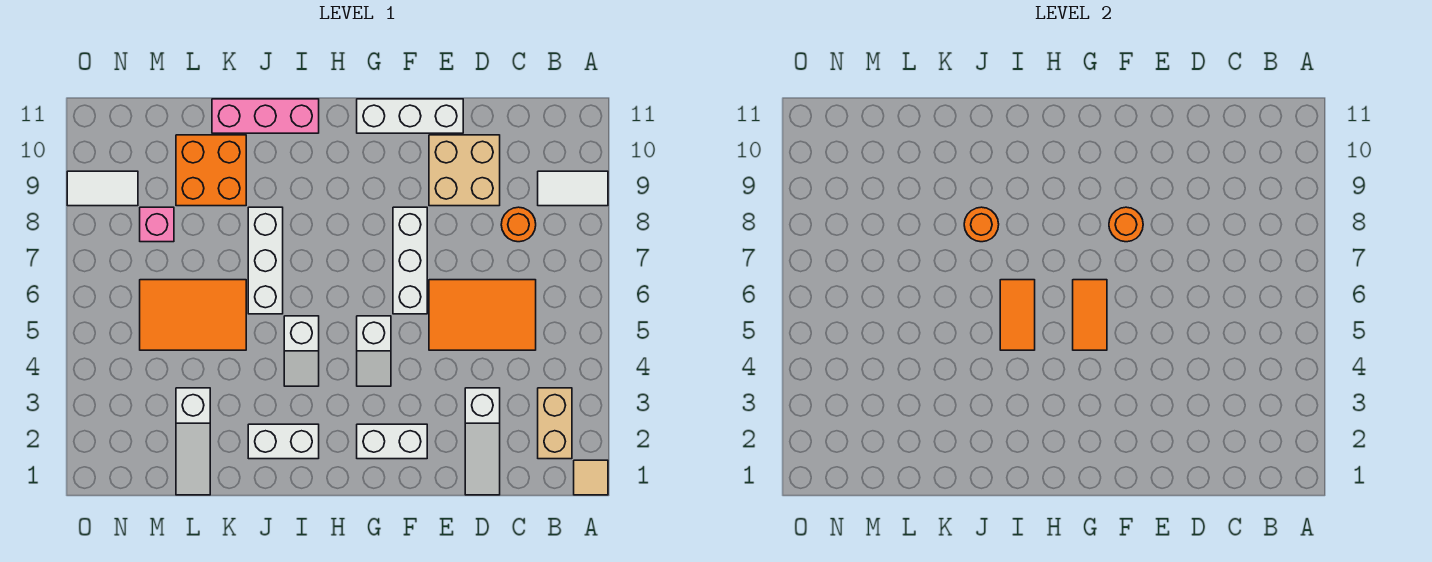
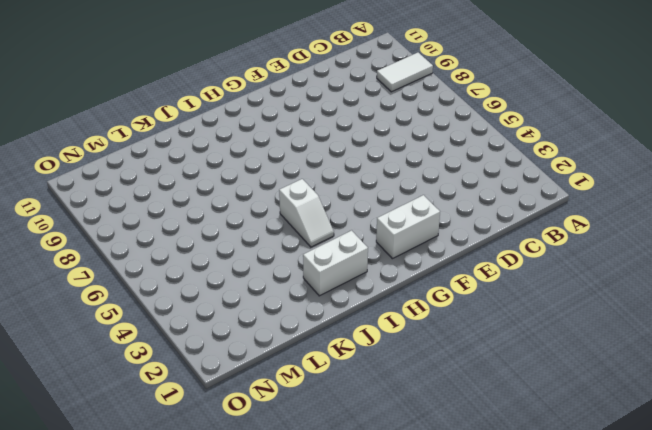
none -> tan 1x1 tile [574,460,608,495]
none -> tan 1x2 brick [538,388,572,459]
none -> orange 2x3 tile [429,280,536,350]

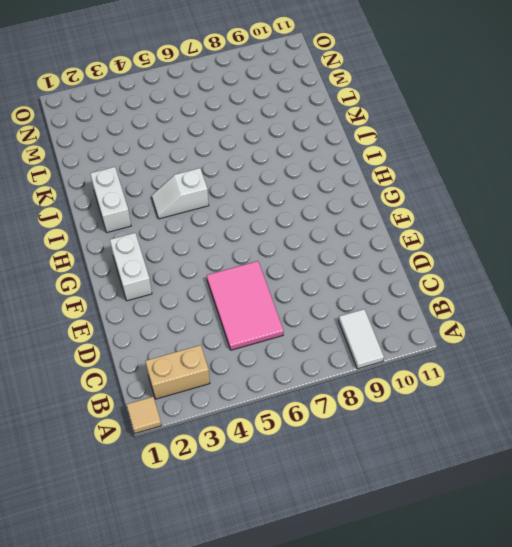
pink 2x3 tile [207,261,284,350] -> orange 2x3 tile [429,280,536,350]
none -> orange 1x1 round brick [501,207,536,242]
none -> white 1x3 slope [465,388,500,495]
none -> tan 2x2 brick [429,135,500,206]

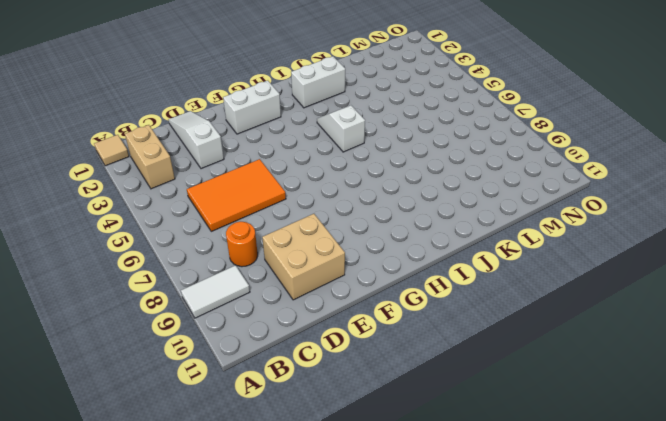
none -> white 1x3 brick [357,99,463,133]
none -> white 1x3 brick [393,207,427,314]
none -> white 1x2 slope [357,316,391,386]

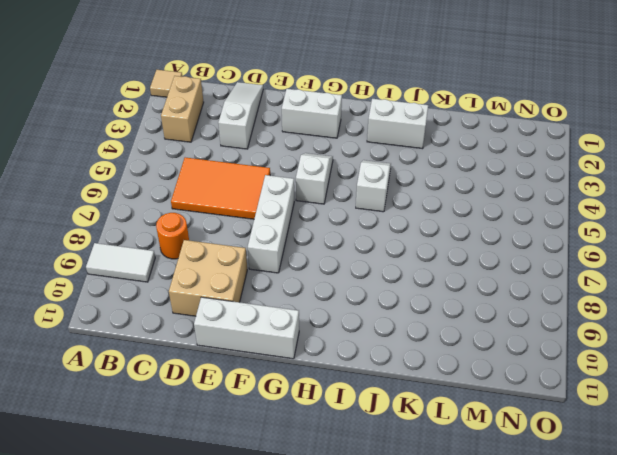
none -> pink 1x3 brick [212,99,319,133]
none -> white 1x3 brick [248,207,283,314]
none -> orange 2x3 tile [140,280,246,350]

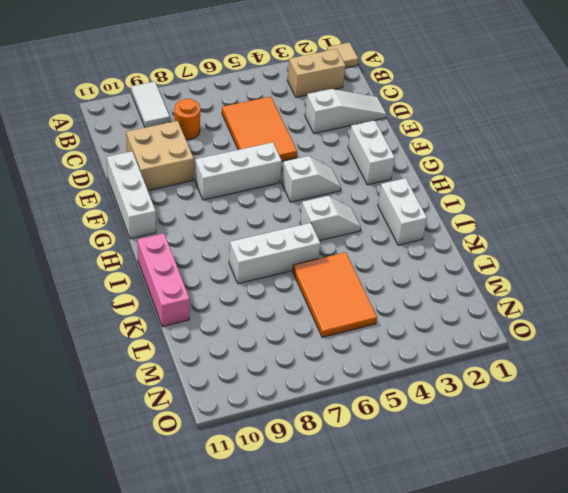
none -> orange 2x2 brick [176,135,246,206]
none -> white 1x3 slope [176,388,210,495]
none -> pink 1x1 brick [140,207,174,242]

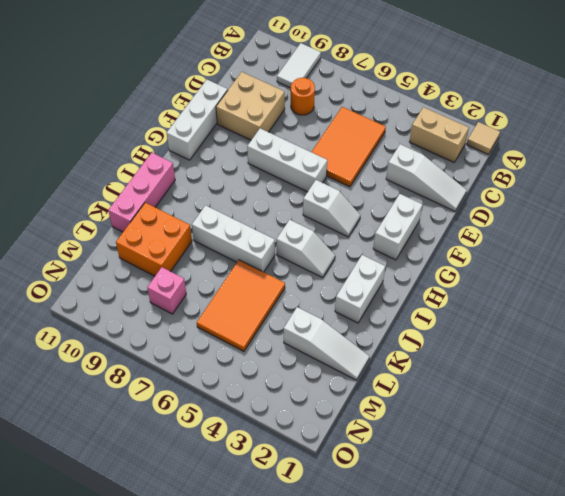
none -> white 1x2 tile [67,171,138,206]
none -> orange 1x1 round brick [1109,207,1143,242]
none -> orange 1x2 tile [1073,280,1107,350]

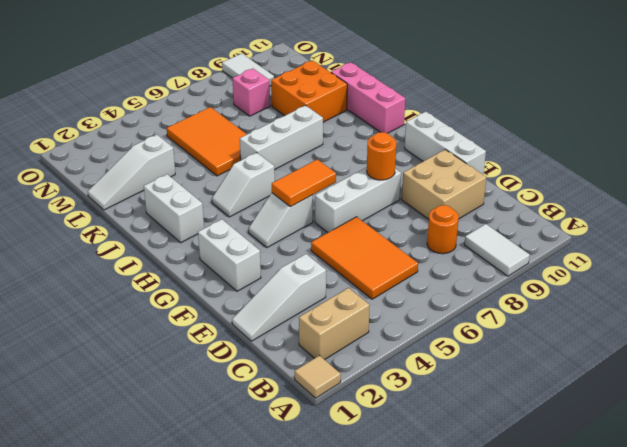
none -> orange 1x2 tile [1000,280,1035,350]
none -> orange 1x1 round brick [964,207,999,242]

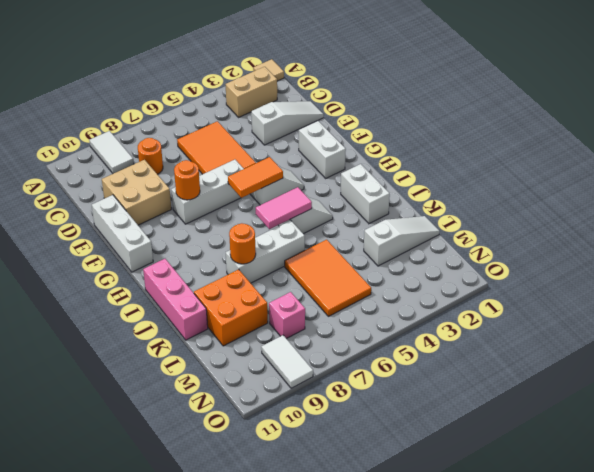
pink 1x2 tile [256,187,312,229] -> orange 1x2 tile [1000,280,1035,350]

